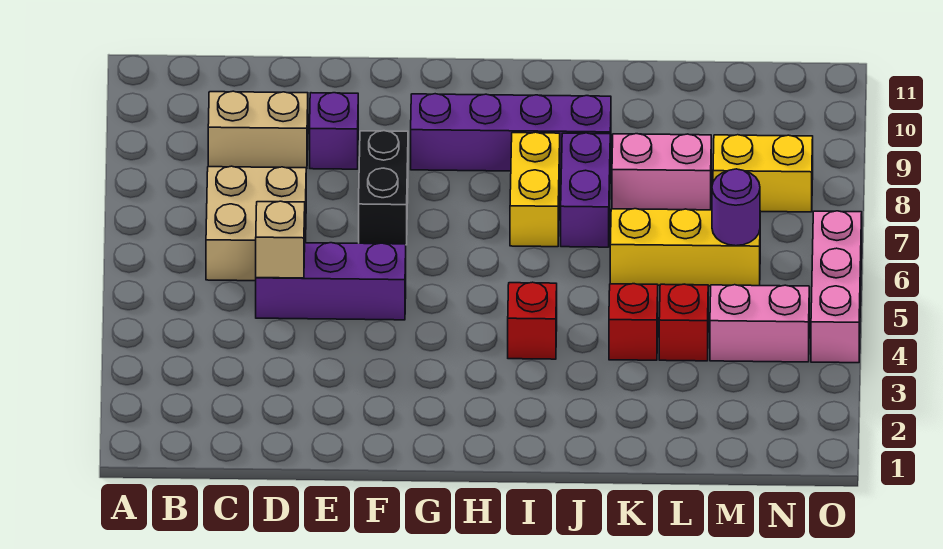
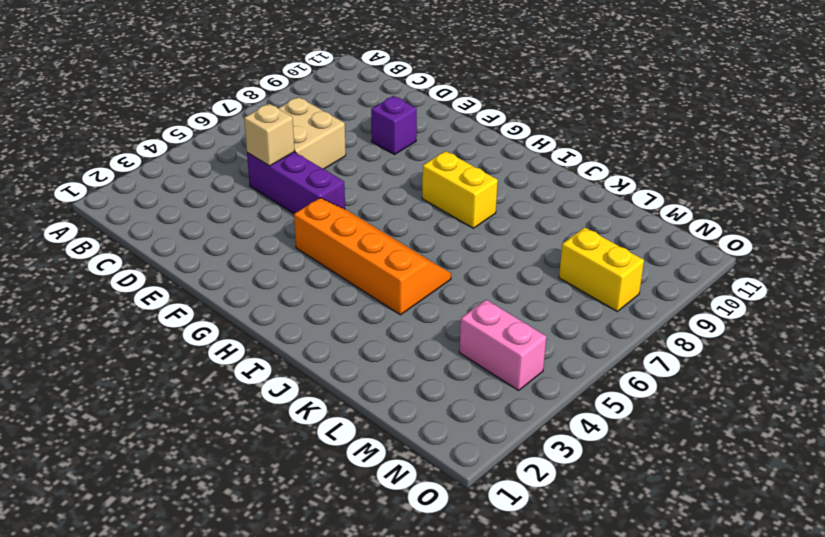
orange 2x4 slope [294,198,451,315] -> red 1x1 brick [508,282,557,359]
yellow 1x2 brick [422,151,498,228] -> yellow 1x2 brick turned to [510,132,560,247]
none -> tan 1x2 brick [208,91,308,169]
none -> black 1x2 brick [359,131,408,245]
none -> purple 1x4 brick [411,94,611,172]

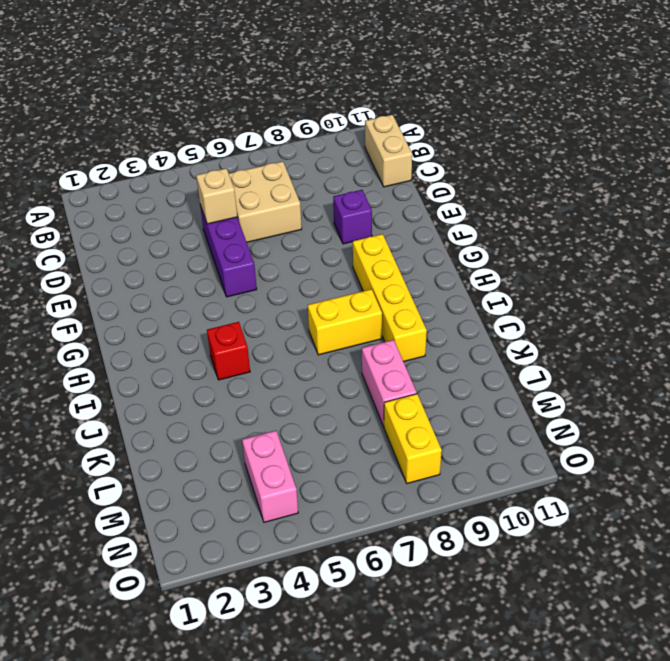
tan 1x2 brick [365,115,412,187] -> tan 1x2 brick moved to [208,91,308,169]
yellow 1x4 brick [353,234,427,362] -> purple 1x4 brick [411,94,611,172]
none -> black 1x2 brick [359,131,408,245]
none -> purple 1x2 brick [561,133,610,247]
none -> red 1x1 brick [609,284,658,360]

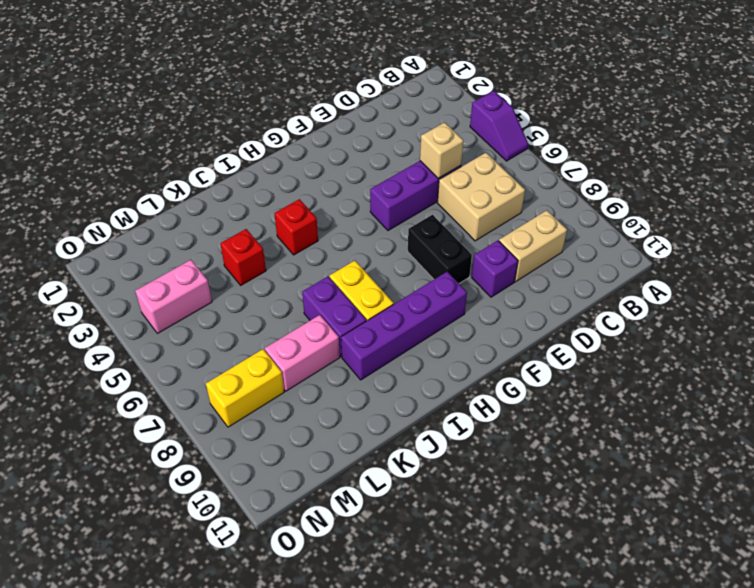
purple 1x2 slope [470,91,528,161] -> none
none -> yellow 1x3 brick [610,209,760,286]
none -> red 1x1 brick [659,284,708,361]
none -> pink 1x3 brick [811,211,862,363]

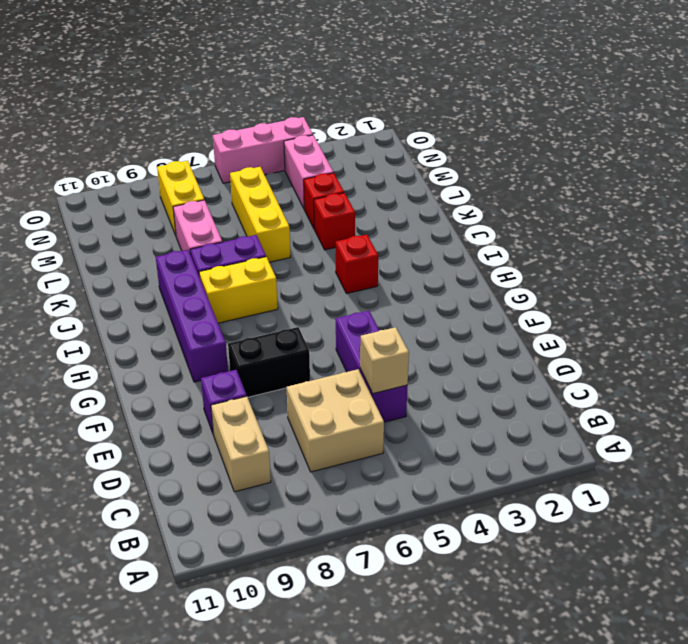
none -> purple 1x1 round brick [712,169,760,246]

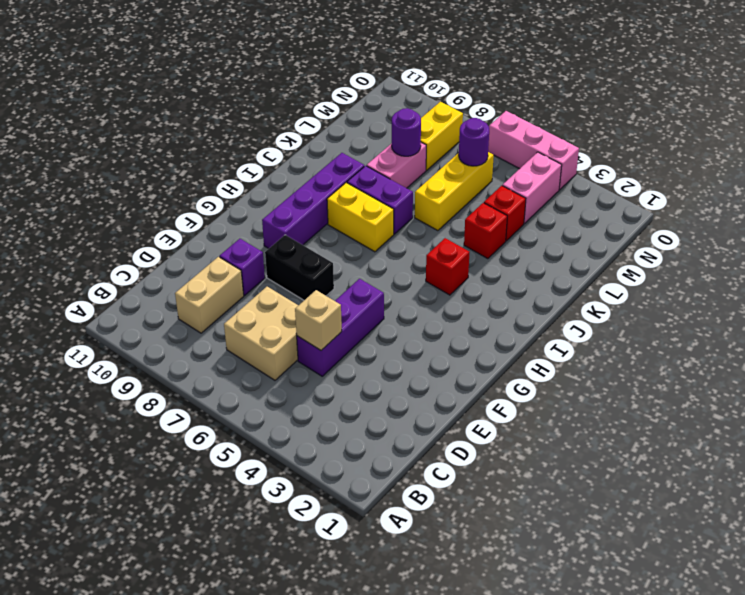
purple 1x1 round brick [392,108,421,156] -> none

